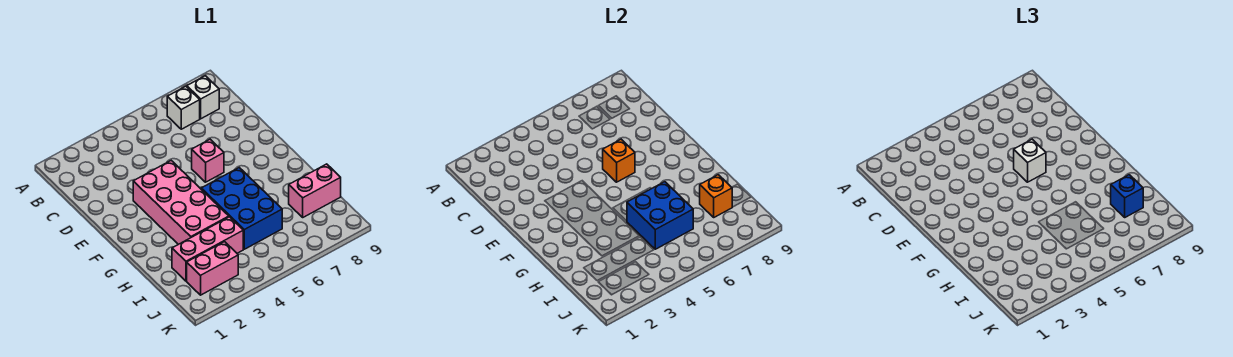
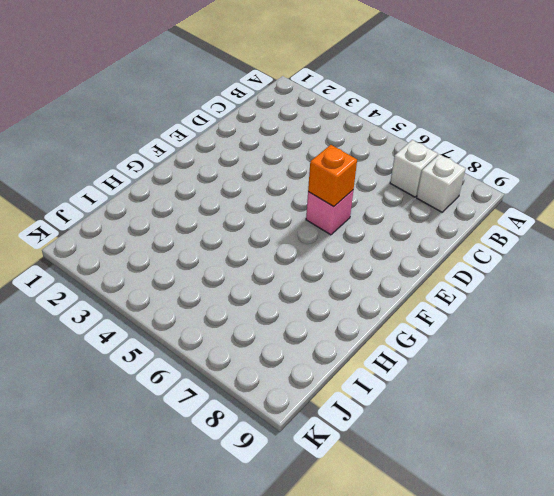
none -> pink 2x4 brick [133,161,229,244]
none -> blue 2x3 brick [201,168,282,249]
none -> pink 1x3 brick [172,217,243,281]

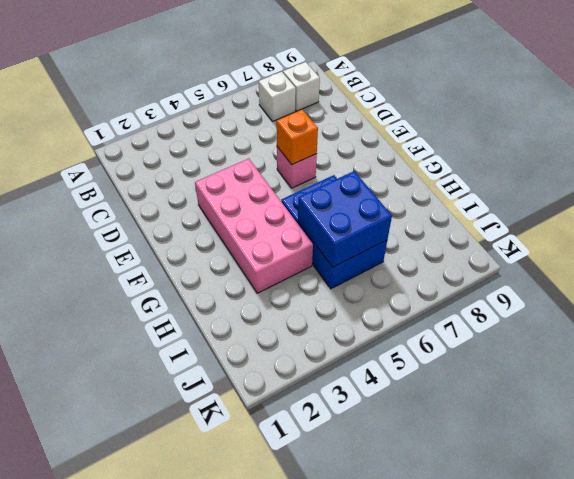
none -> pink 1x3 brick [172,217,243,281]
none -> pink 1x2 brick [289,164,341,217]
none -> pink 1x2 brick [187,242,238,295]

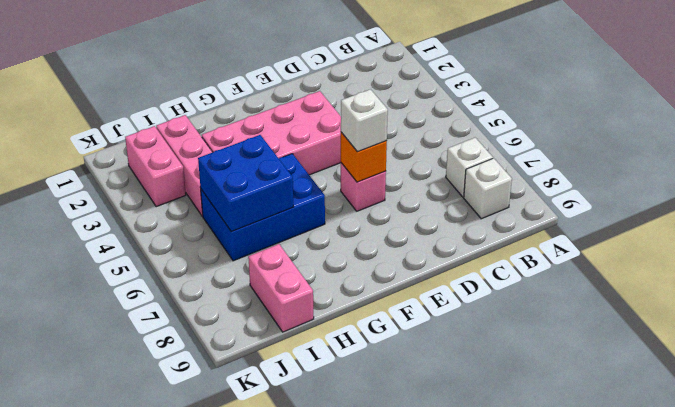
none -> orange 1x1 brick [700,175,732,217]
none -> blue 1x1 brick [1111,175,1143,217]

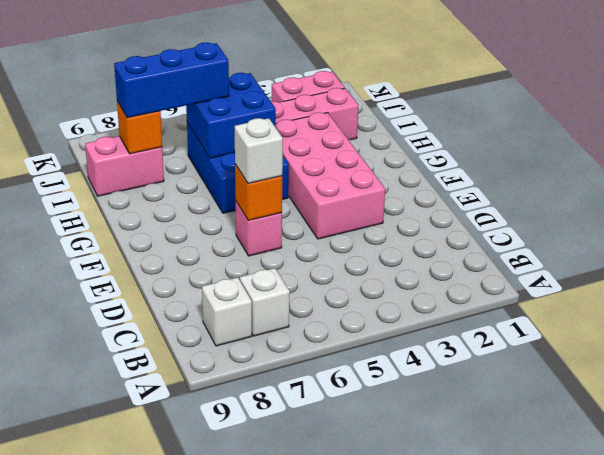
blue 1x3 brick [114,42,229,118] -> blue 1x1 brick [1111,175,1143,217]

